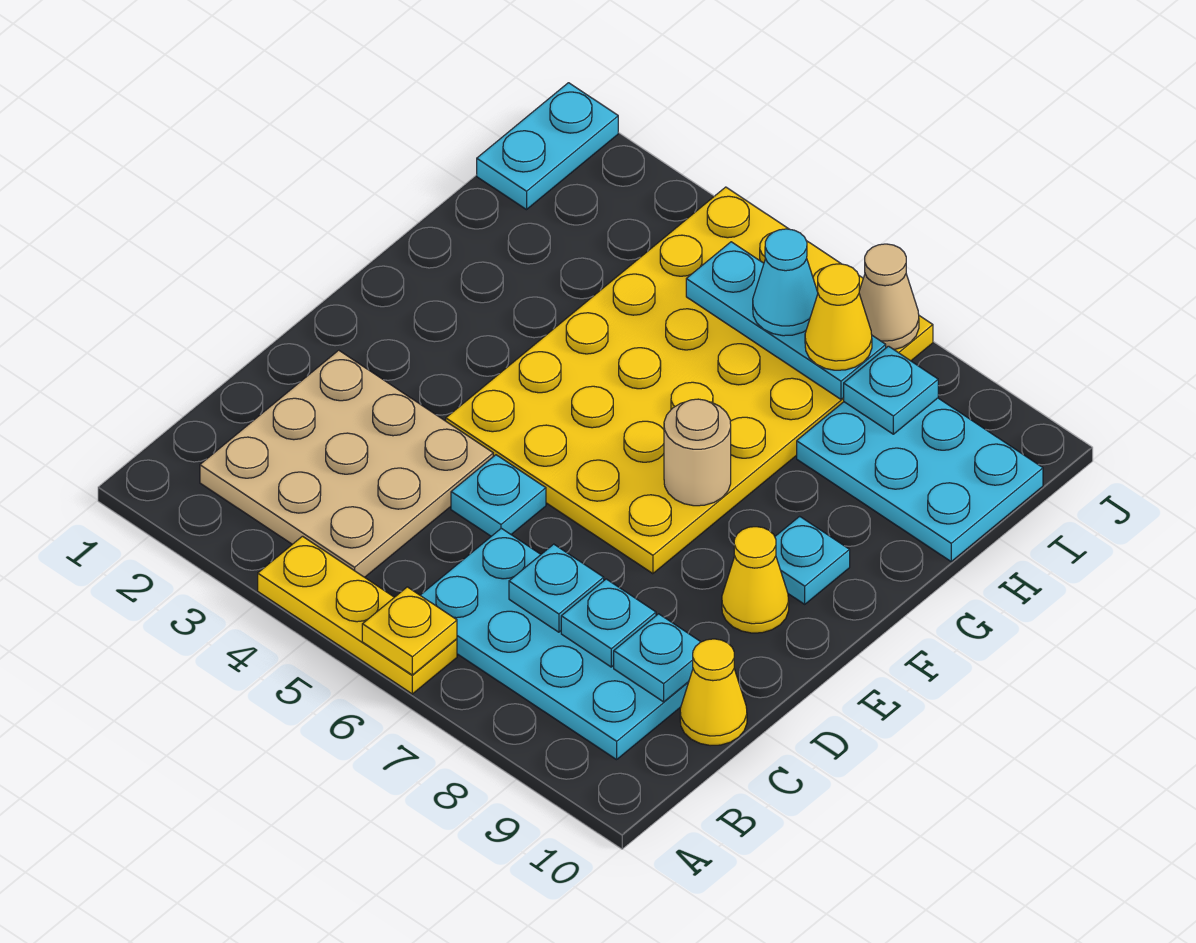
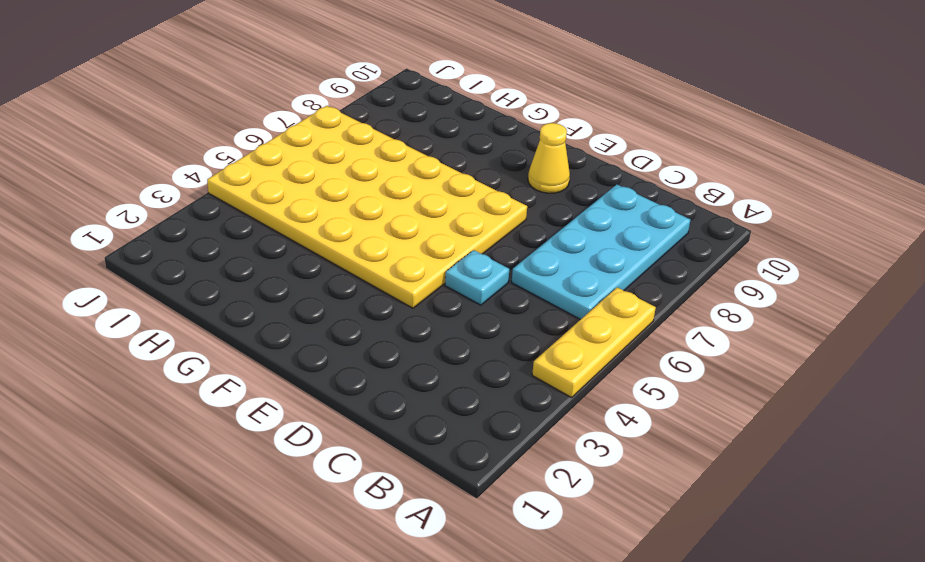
none -> tan 3x3 plate [200,350,493,577]
none -> yellow 1x1 cone [680,639,747,746]
none -> cyan 1x1 plate [775,516,850,604]

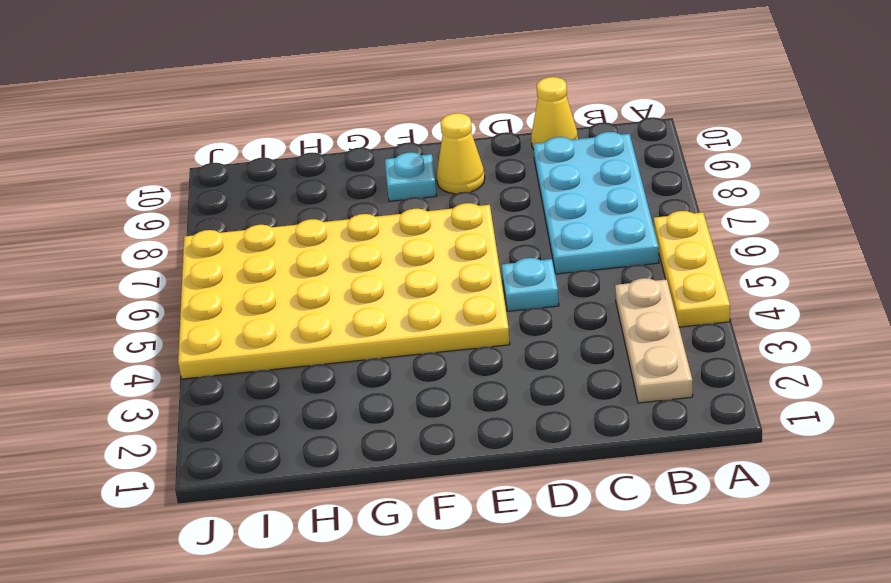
tan 1x3 plate [615,278,693,403] -> tan 3x3 plate [200,350,493,577]
none -> cyan 2x3 plate [797,398,1043,561]
none -> cyan 1x2 plate [477,83,618,210]
none -> yellow 1x1 plate [362,587,457,675]

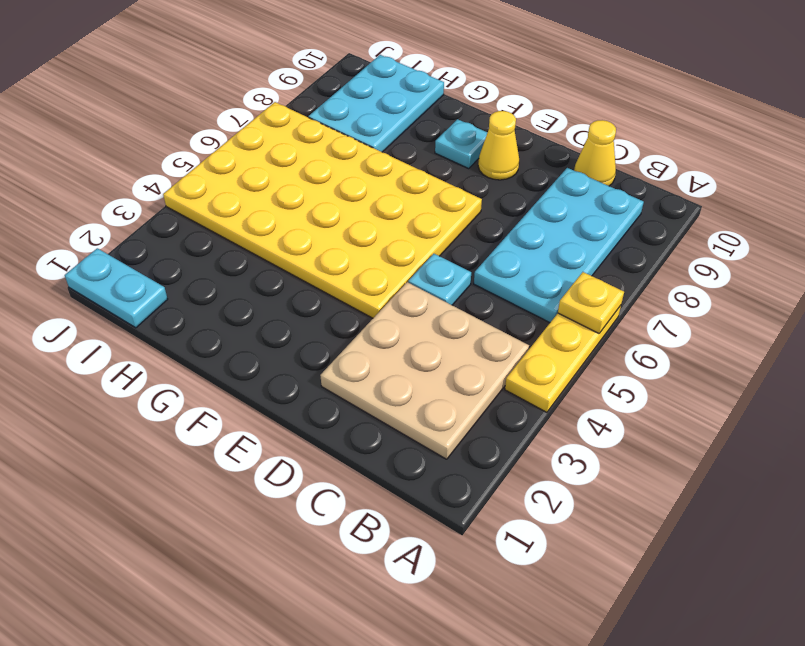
none -> cyan 1x1 plate [509,544,604,632]
none -> cyan 1x1 plate [561,579,656,667]
none -> cyan 1x1 plate [614,614,700,702]

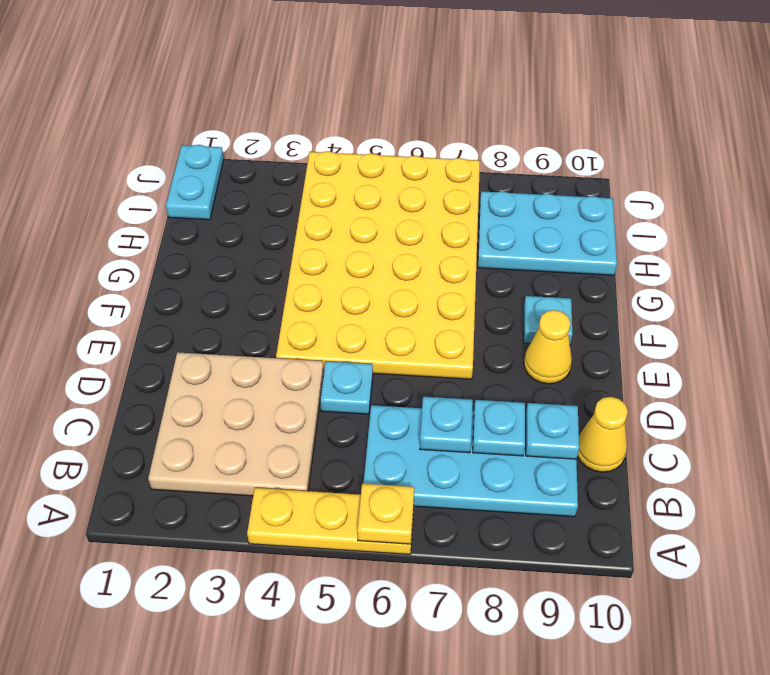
none -> tan 1x1 round brick [664,399,731,506]
none -> cyan 1x3 plate [686,242,886,399]
none -> cyan 1x1 plate [844,346,938,434]

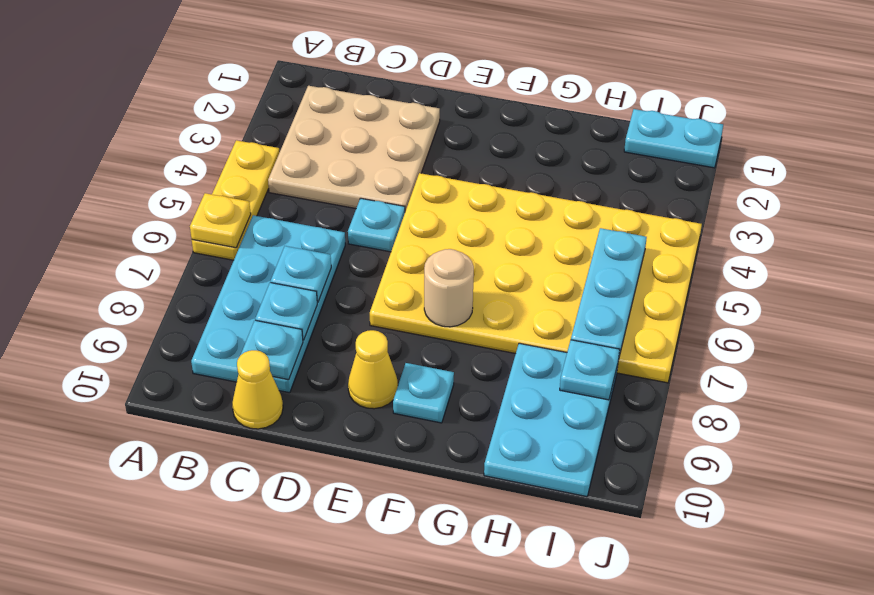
none -> tan 1x1 cone [859,244,919,350]
none -> cyan 1x1 cone [753,229,818,336]
none -> yellow 1x1 cone [805,264,872,370]

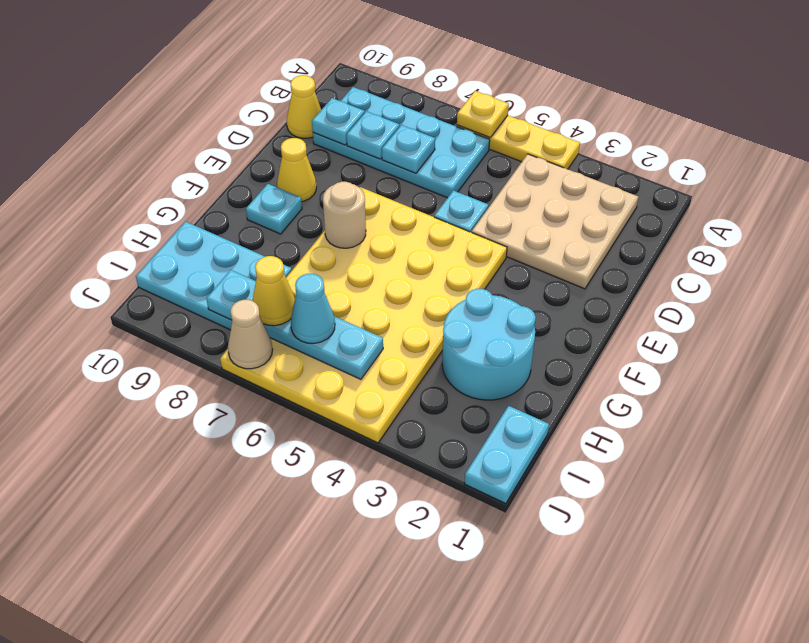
cyan 2x2 round brick [442,289,536,400] -> none

